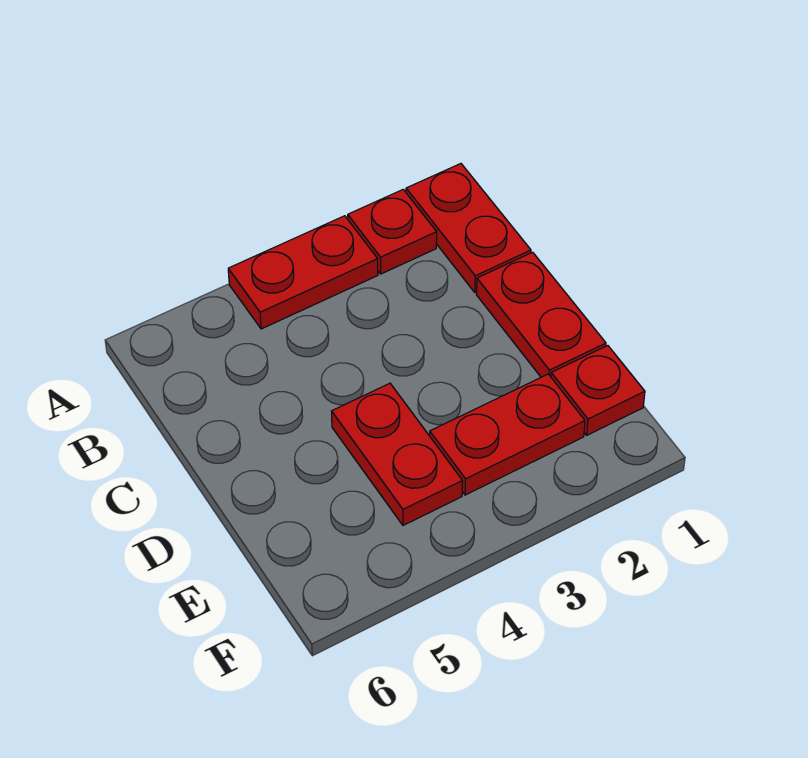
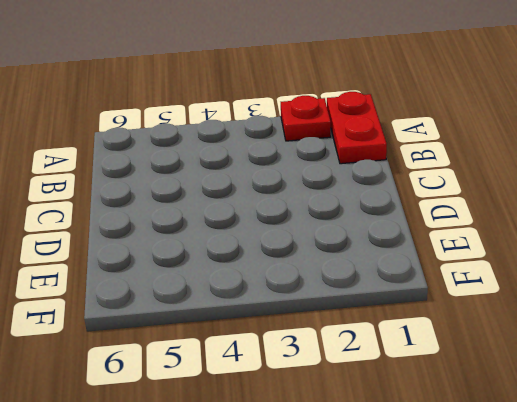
none -> red 1x2 plate [228,216,378,329]
none -> red 1x2 plate [476,252,606,377]

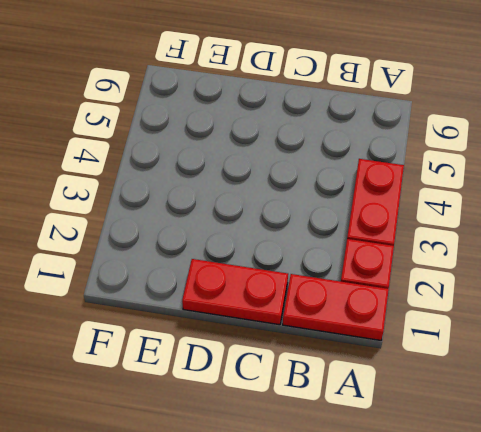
none -> red 1x2 plate [332,383,463,525]
none -> red 1x1 plate [551,346,645,435]

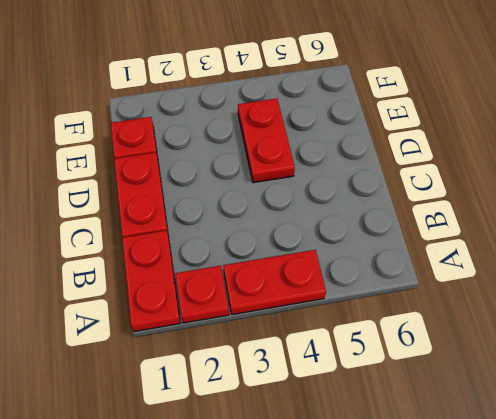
none -> red 1x2 plate [430,374,585,495]

